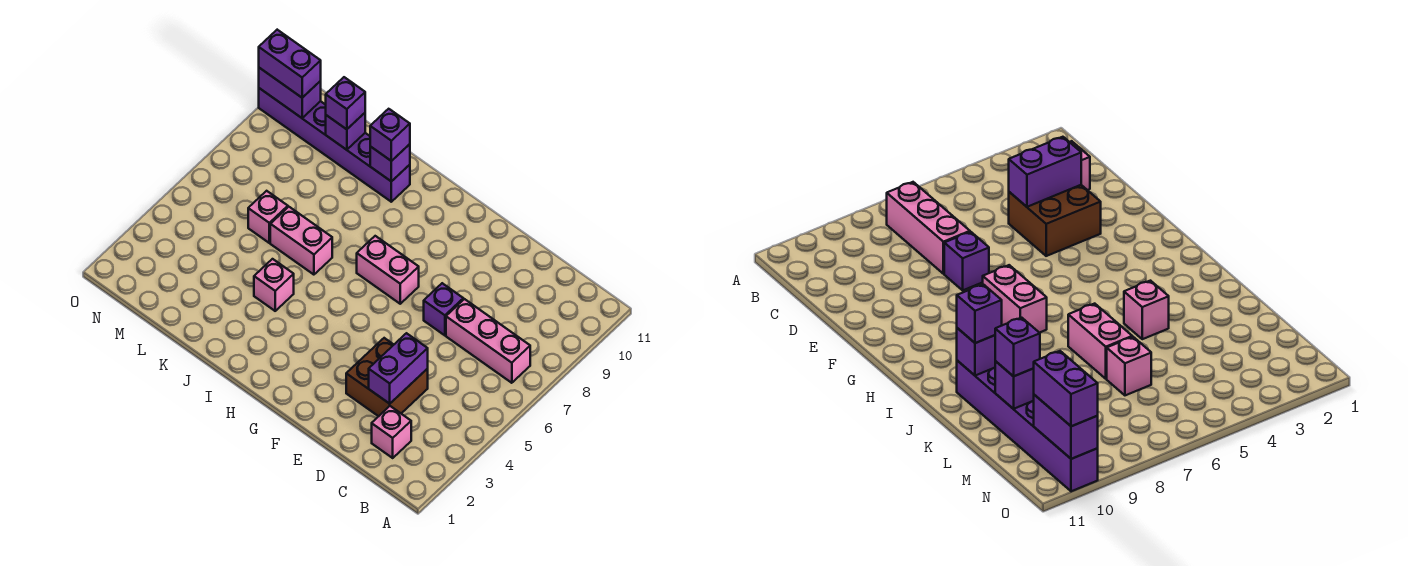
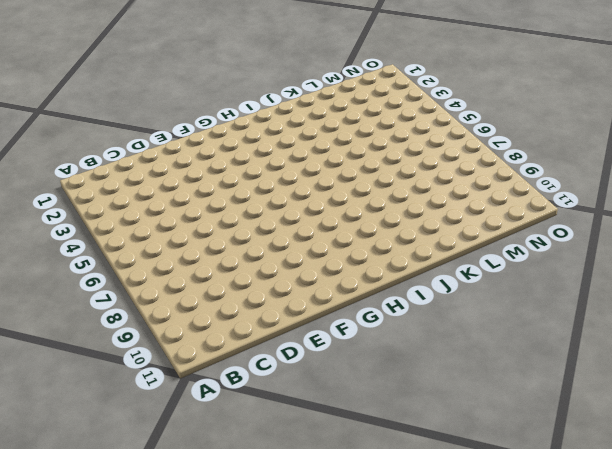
none -> pink 1x3 brick [446,299,530,383]
none -> pink 1x1 brick [372,406,411,458]
none -> brown 2x2 brick [346,338,428,416]

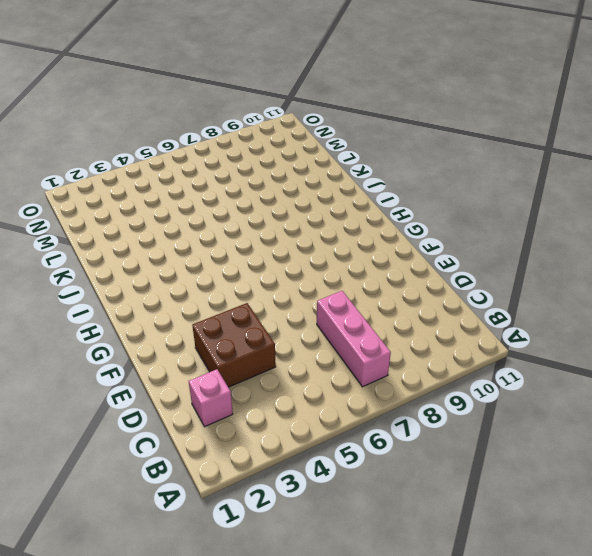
none -> purple 1x1 brick [424,283,463,335]
none -> pink 1x2 brick [357,236,419,304]
none -> pink 1x1 brick [254,259,294,311]

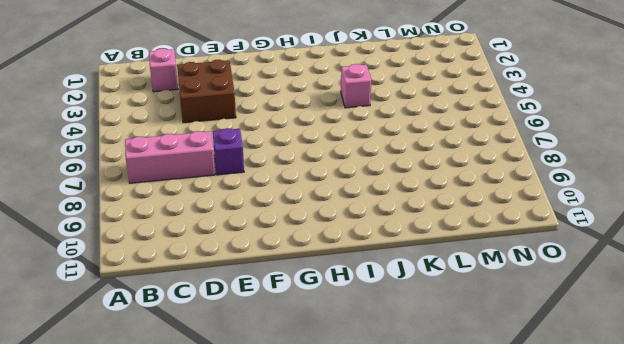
none -> pink 1x2 brick [357,236,419,304]
none -> pink 1x2 brick [270,207,332,275]
none -> purple 1x6 brick [259,88,410,202]

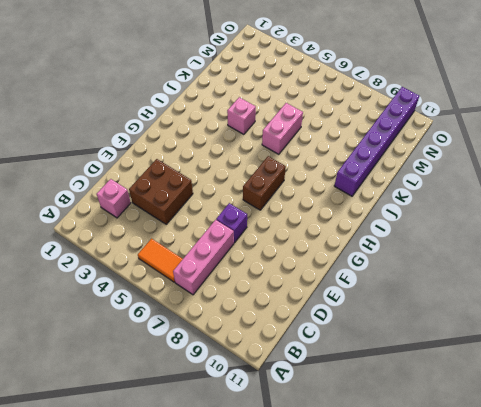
orange 1x2 tile [138,239,183,282] -> none
brown 1x2 brick [243,156,286,210] -> pink 1x2 brick [357,236,419,304]
none -> pink 1x1 brick [248,191,288,243]
none -> purple 1x2 brick [369,333,428,404]
none -> purple 1x1 brick [370,144,410,182]

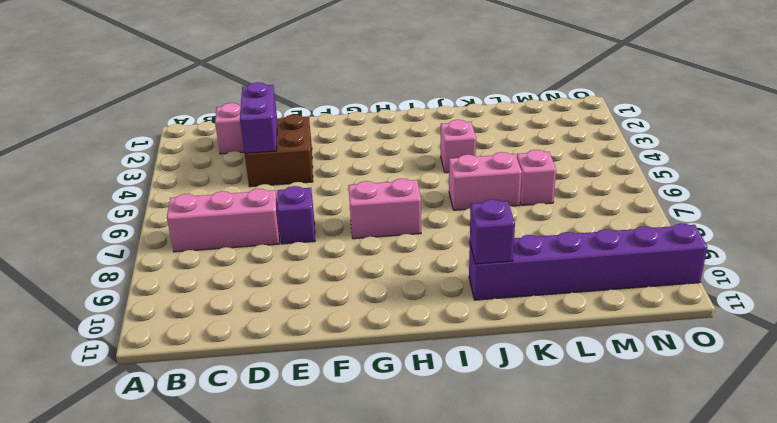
none -> purple 1x1 brick [326,113,365,150]
none -> purple 1x2 brick [259,68,321,118]
none -> purple 1x1 brick [370,109,410,161]

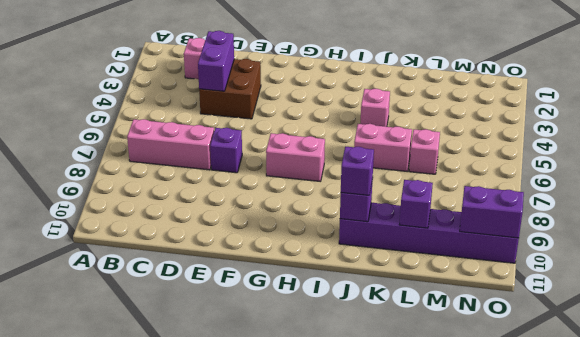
none -> purple 1x1 brick [326,77,365,129]
none -> purple 1x2 brick [259,30,321,98]

